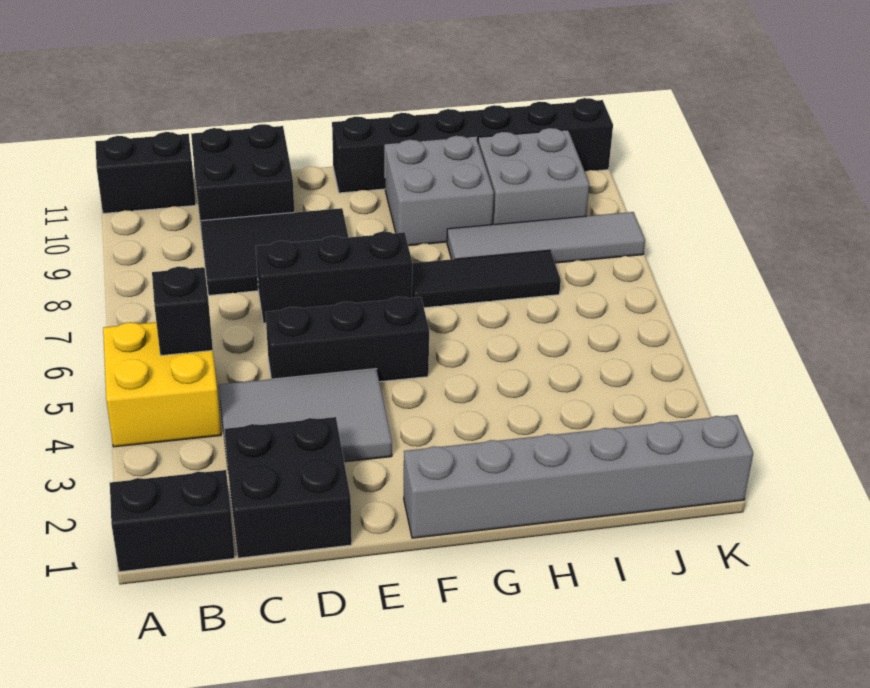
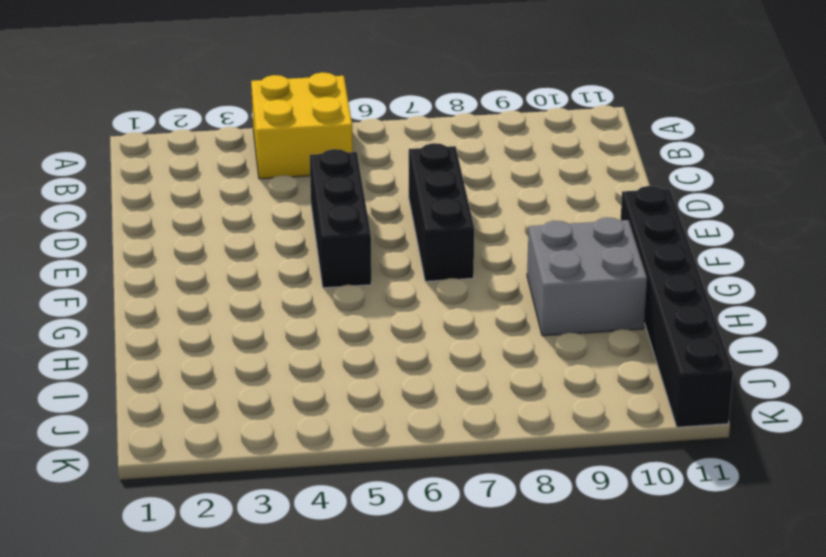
none -> black 1x2 brick [110,470,235,572]
none -> black 1x2 brick [95,132,196,214]
none -> black 2x2 brick [224,417,352,558]

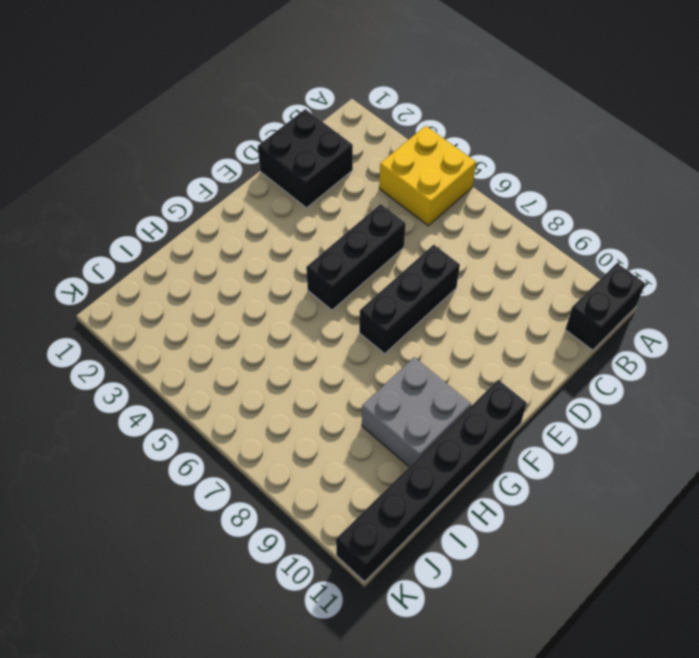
none -> black 1x2 brick [110,470,235,572]
none -> grey 2x3 tile [219,369,392,467]
none -> black 2x3 tile [200,208,348,295]

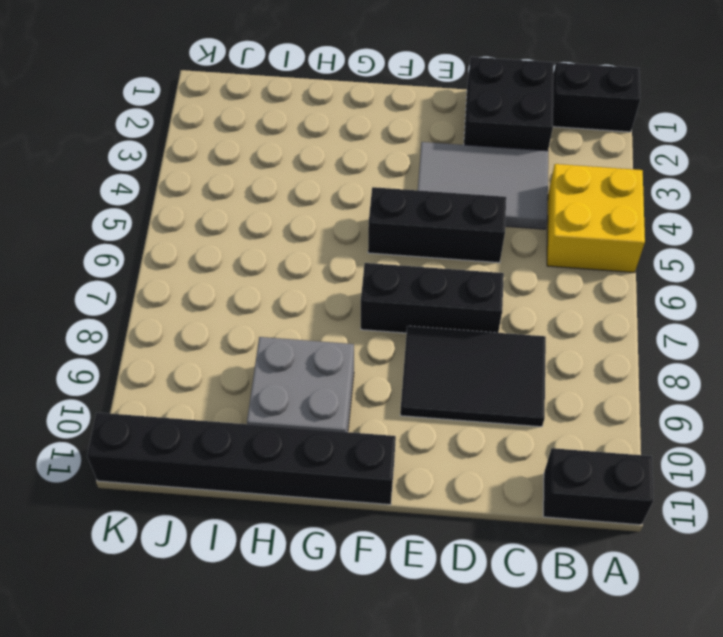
none -> black 2x2 brick [191,124,294,226]
none -> grey 1x6 brick [404,415,753,538]
none -> black 1x3 tile [412,250,561,308]

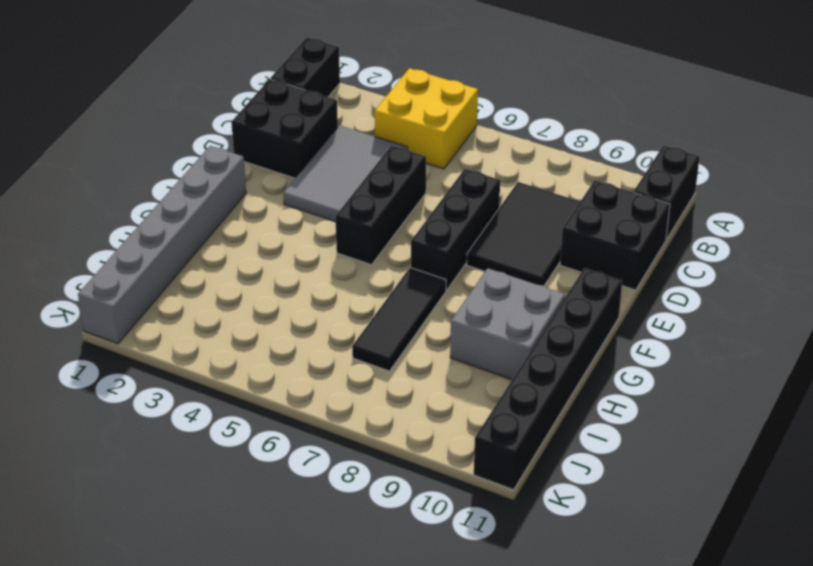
none -> grey 1x4 tile [447,212,645,263]
none -> grey 2x2 brick [478,128,589,225]
none -> black 1x1 brick [152,267,213,356]

